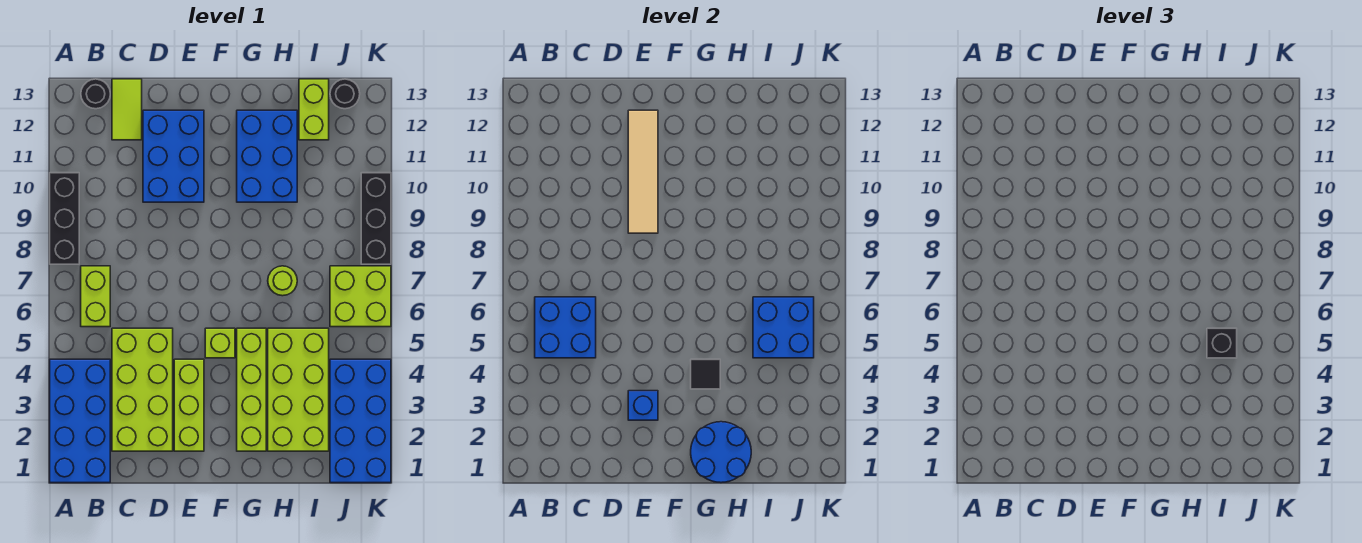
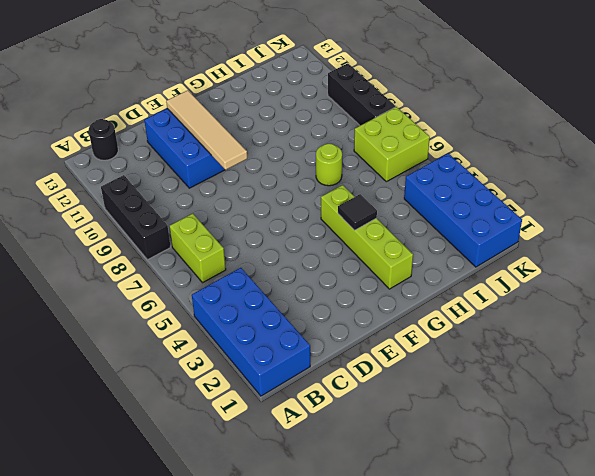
none -> lime 2x4 brick [112,328,173,451]
none -> lime 1x2 tile [112,79,142,140]
none -> lime 1x3 brick [174,359,204,451]

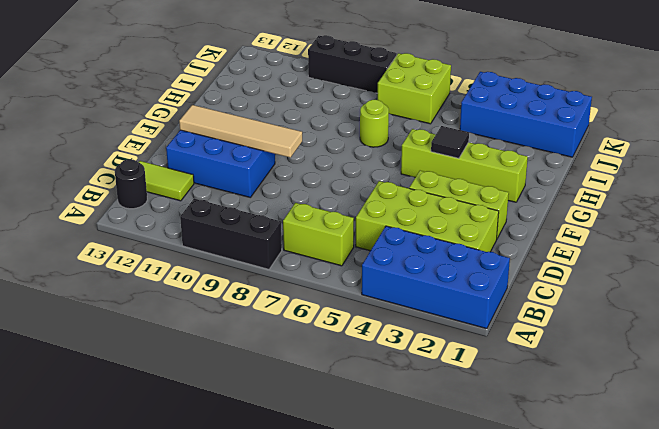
none -> lime 1x1 brick [205,328,235,358]
none -> blue 2x3 brick [237,110,297,202]
none -> lime 2x4 brick [268,328,329,451]

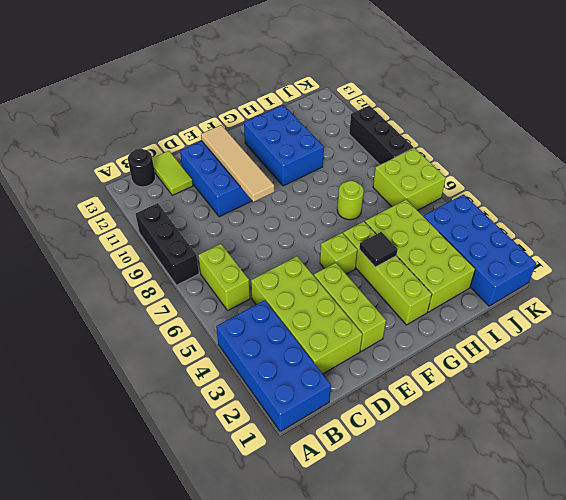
none -> lime 1x2 brick [299,79,329,140]
none -> black 1x1 round brick [330,79,360,109]
none -> blue 2x2 brick [535,297,596,358]

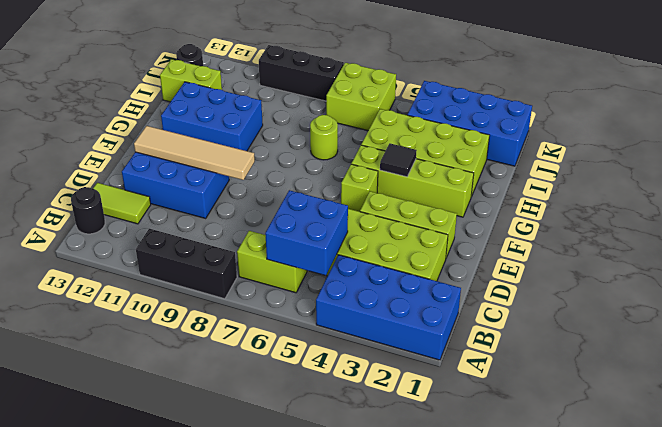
none -> blue 1x1 brick [628,391,658,420]
none -> blue 2x2 round brick [691,422,751,483]
none -> blue 2x2 brick [753,297,814,358]

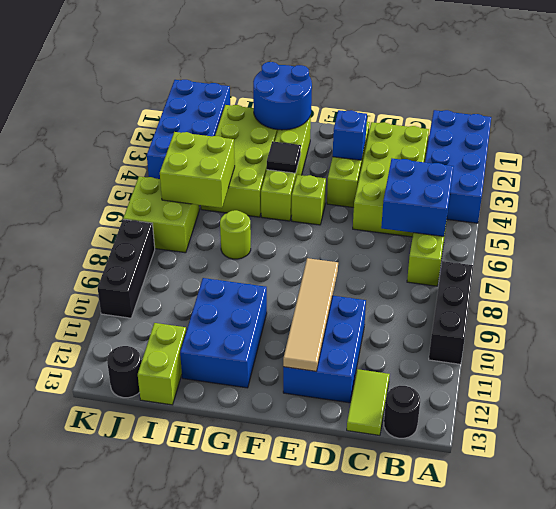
lime 2x2 brick [160,132,235,208] -> blue 2x2 brick [753,297,814,358]
none -> black 1x1 brick [1207,328,1237,358]

